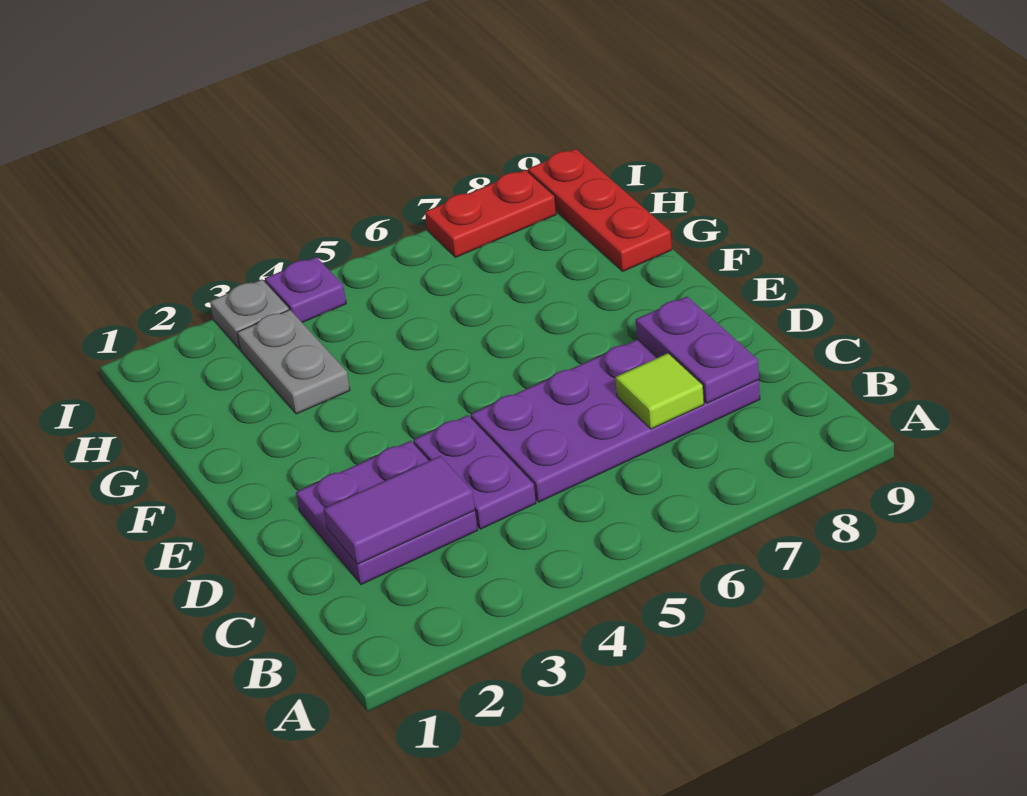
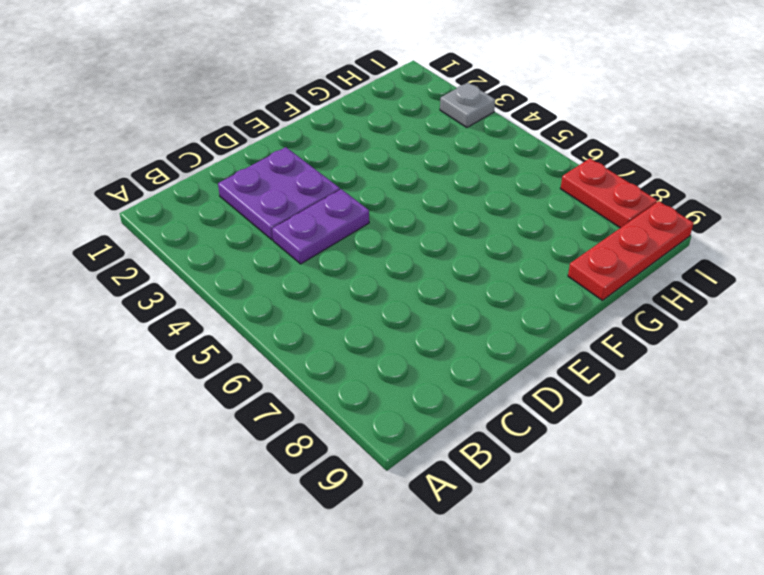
none -> purple 2x4 plate [471,339,760,502]
none -> grey 1x2 plate [237,310,350,414]

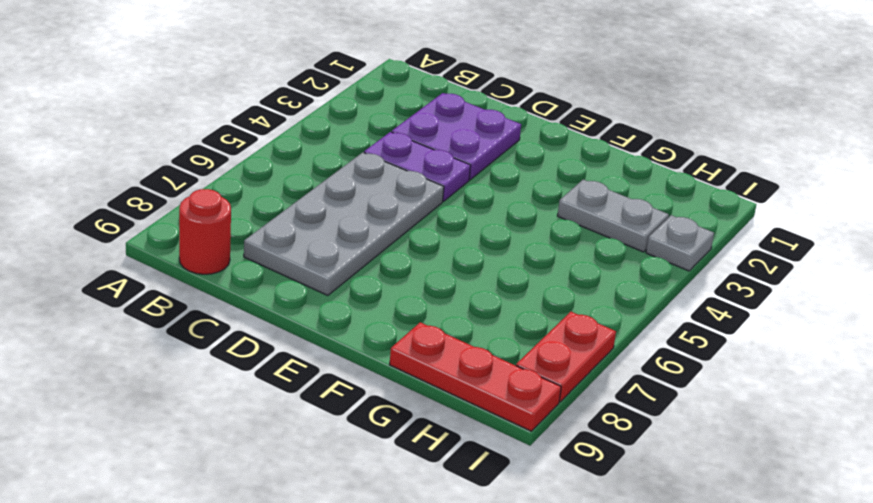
red 1x1 round brick [179,189,231,274] -> none
grey 2x4 plate [244,152,444,295] -> purple 2x4 plate [471,339,760,502]
none -> purple 1x1 plate [265,257,346,323]
none -> purple 1x2 tile [324,456,475,564]

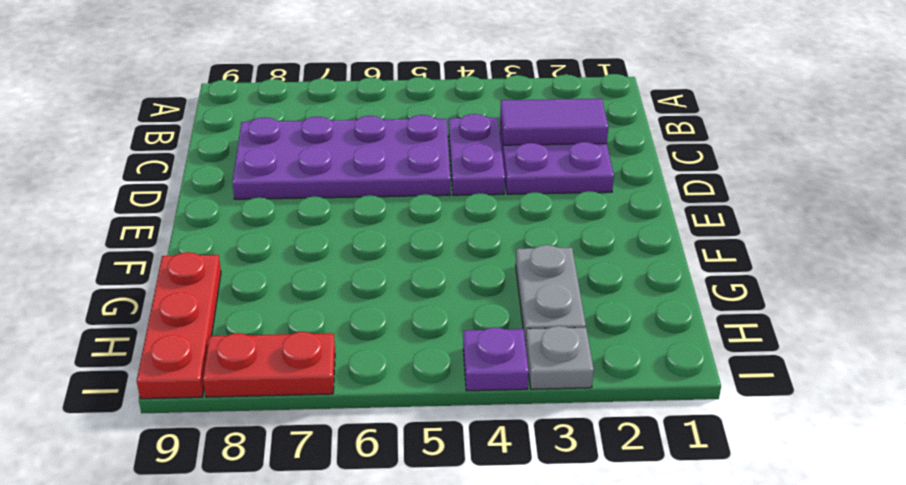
none -> lime 1x1 tile [615,353,704,429]
none -> purple 1x2 plate [636,297,759,403]

